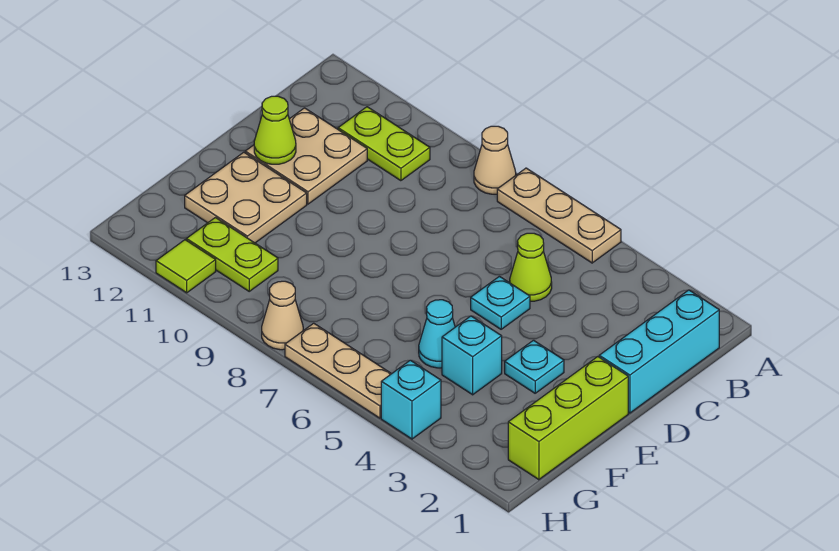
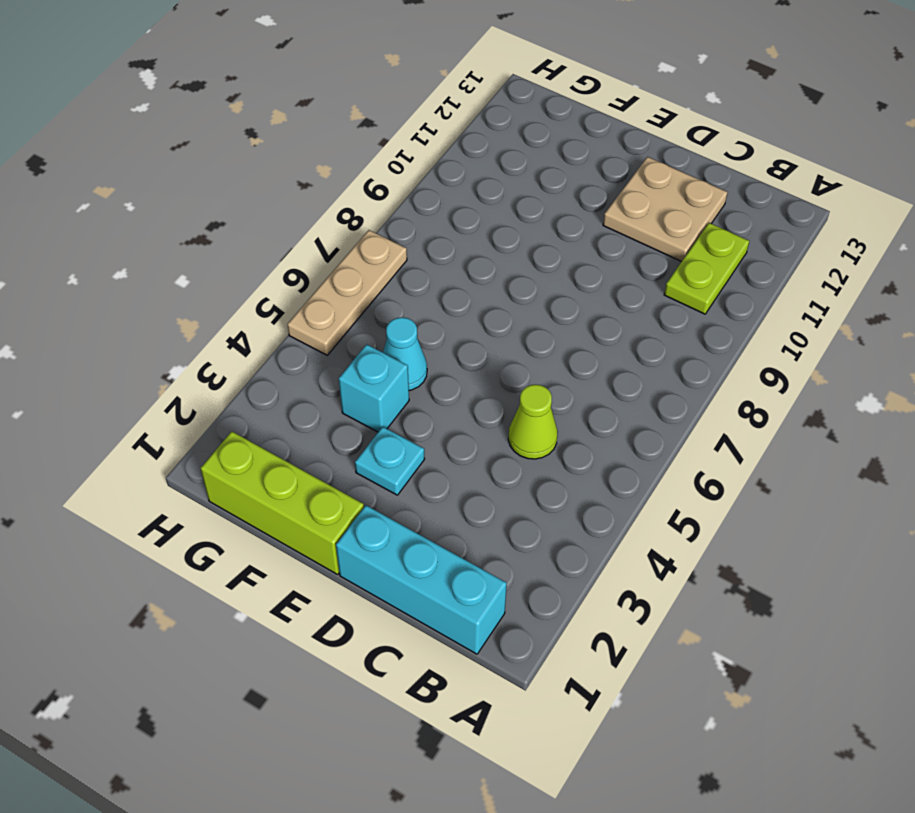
none -> tan 1x3 plate [497,168,621,263]
none -> tan 1x1 cone [474,126,516,194]
none -> cyan 1x1 plate [471,276,530,329]

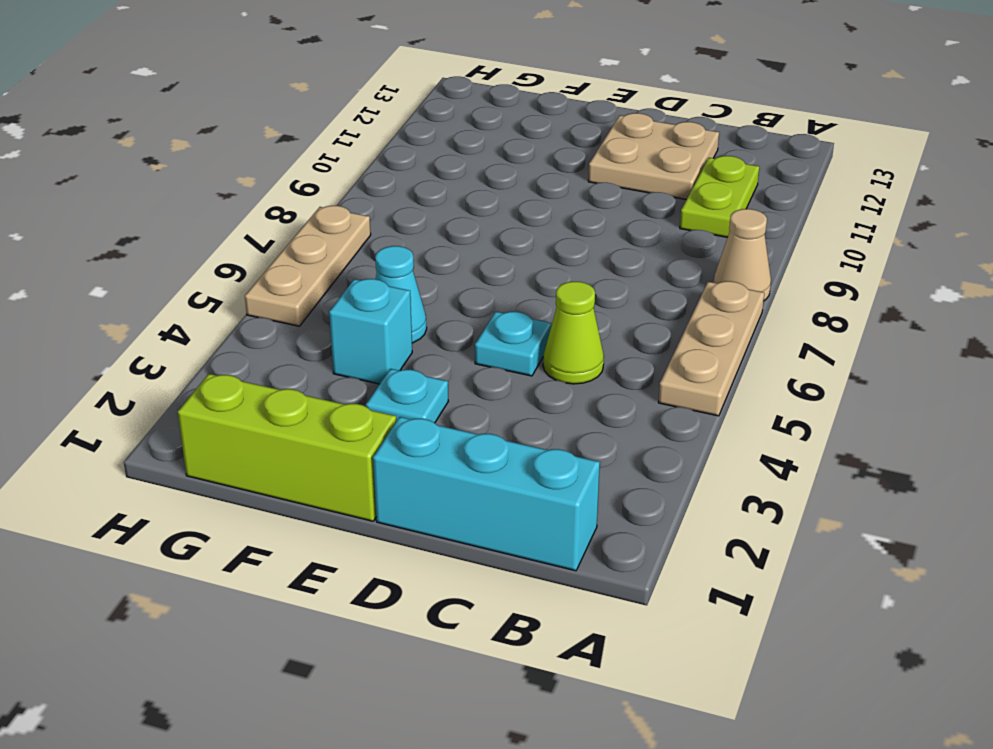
none -> tan 2x2 plate [185,152,307,243]
none -> lime 1x2 plate [186,218,278,291]
none -> cyan 1x1 brick [381,360,441,439]

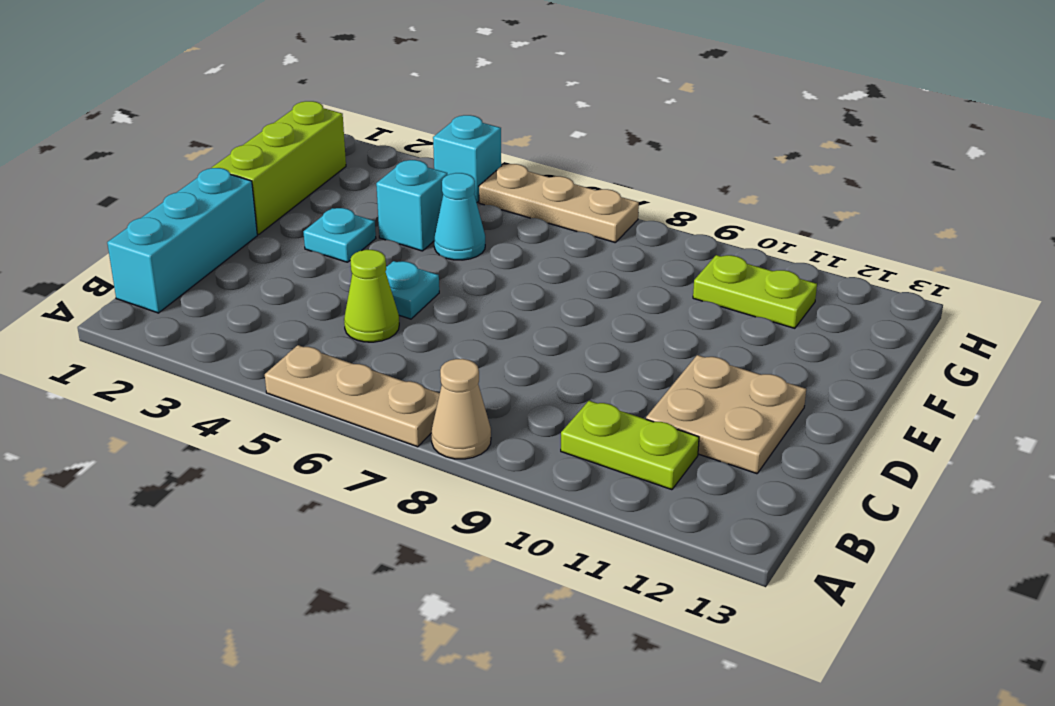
none -> tan 2x2 plate [185,152,307,243]
none -> tan 1x1 cone [262,281,303,350]
none -> lime 1x1 tile [156,240,216,293]

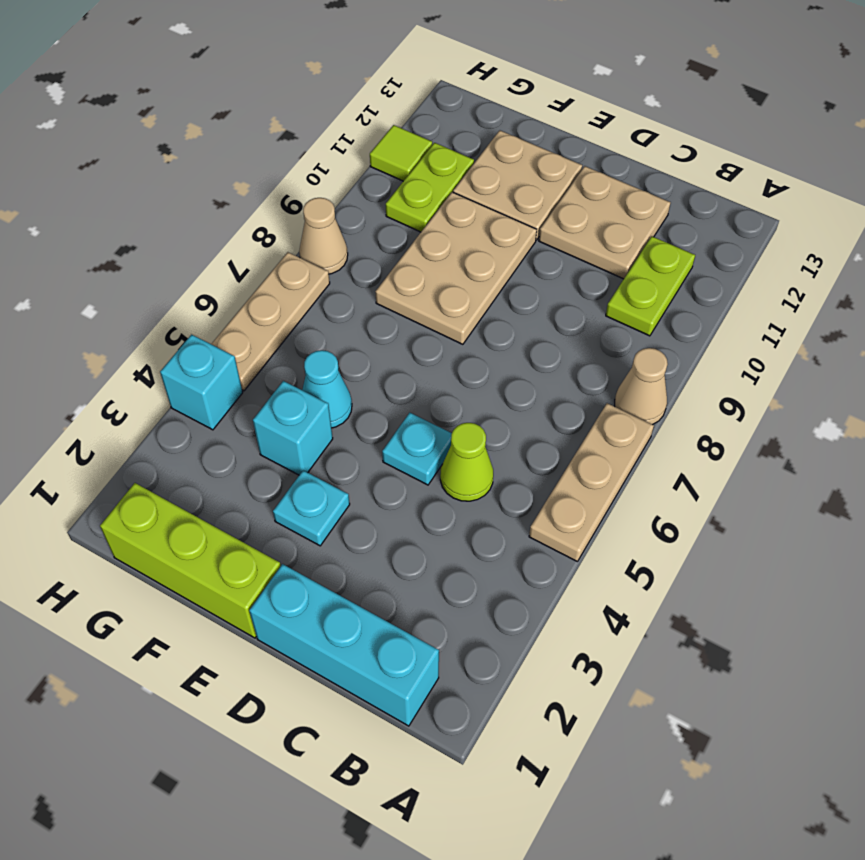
tan 2x3 plate [375,192,537,344] -> none
none -> lime 1x1 cone [254,96,296,164]

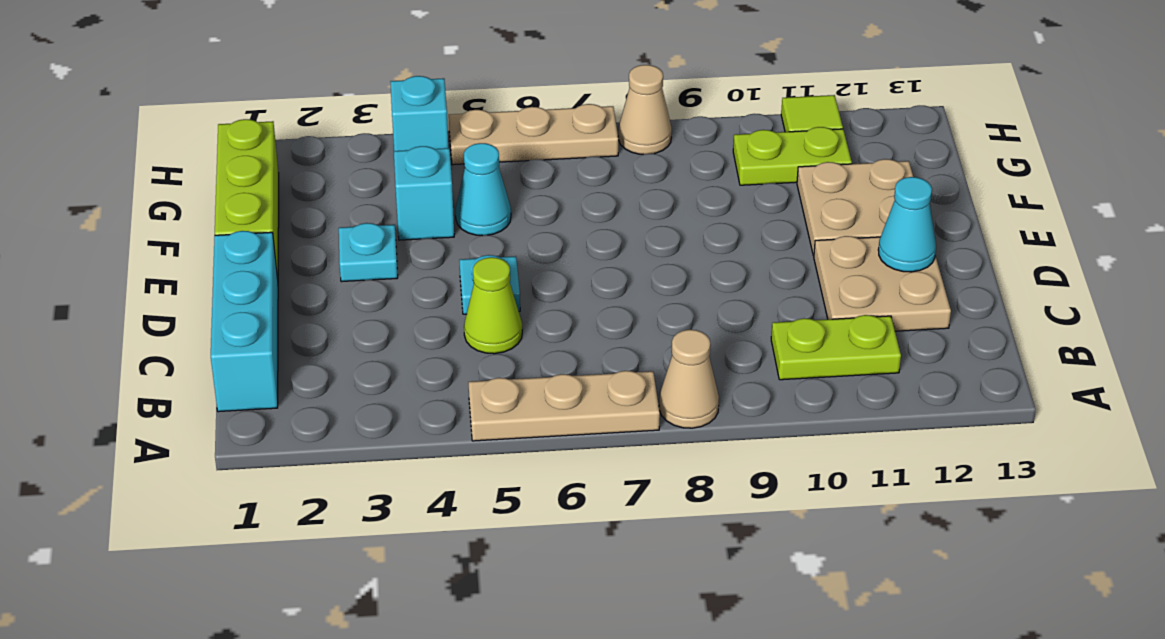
cyan 1x1 cone [878,177,936,272] -> lime 1x1 cone [254,96,296,164]

